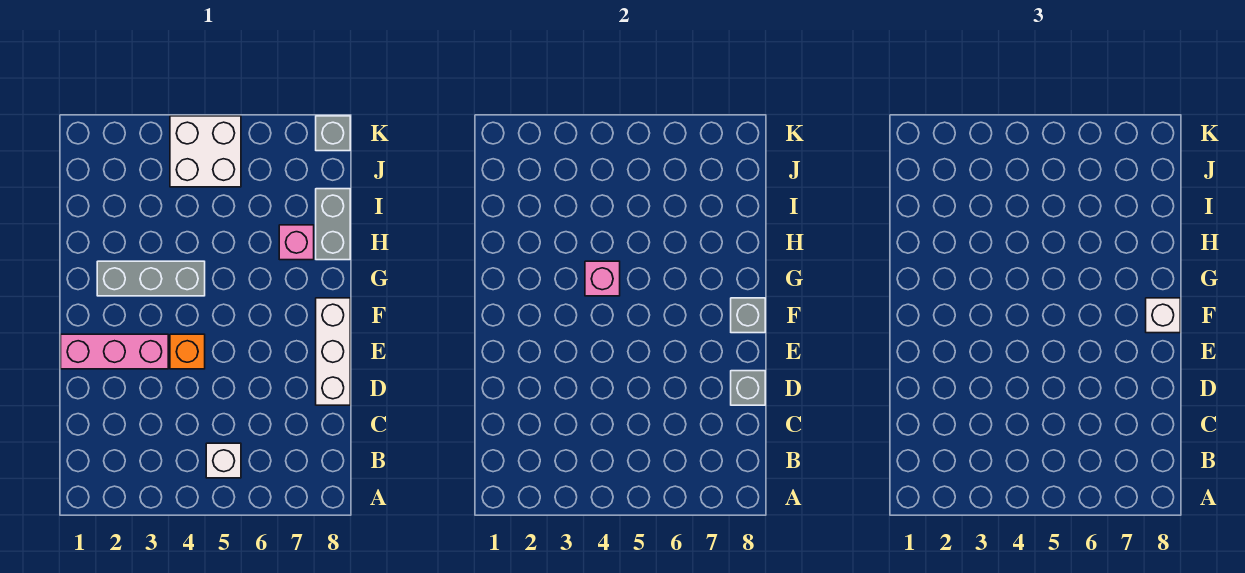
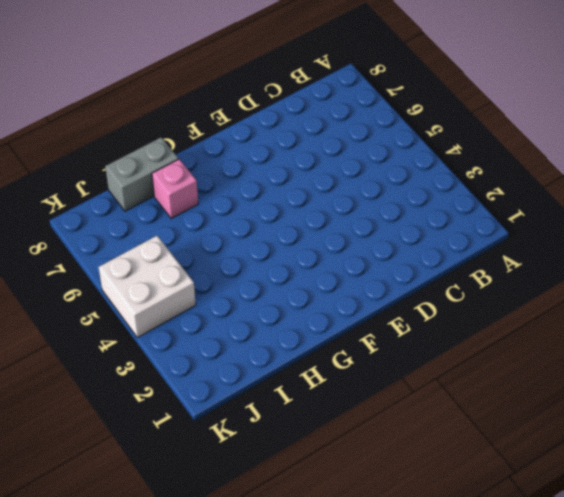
none -> white 1x1 brick [206,443,241,478]
none -> white 1x3 brick [316,298,350,405]
none -> pink 1x3 brick [61,334,168,369]

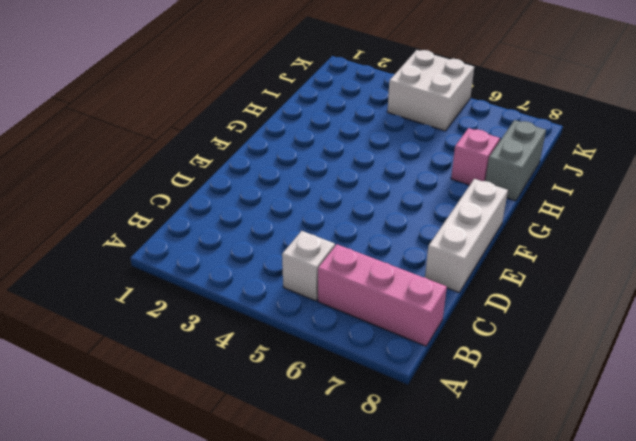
pink 1x3 brick [318,244,447,346] -> pink 1x3 brick moved to [61,334,168,369]
none -> orange 1x1 brick [170,334,205,369]
none -> grey 1x3 brick [97,261,205,296]
none -> grey 1x1 brick [316,116,350,151]

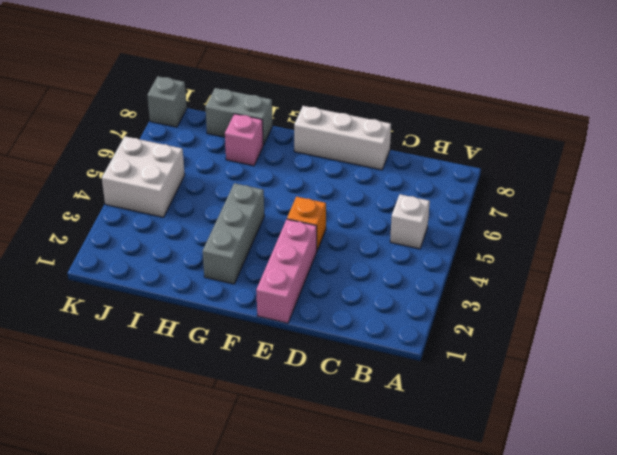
none -> grey 1x1 brick [731,371,765,405]
none -> grey 1x1 brick [731,298,765,333]
none -> pink 1x1 brick [585,261,620,296]

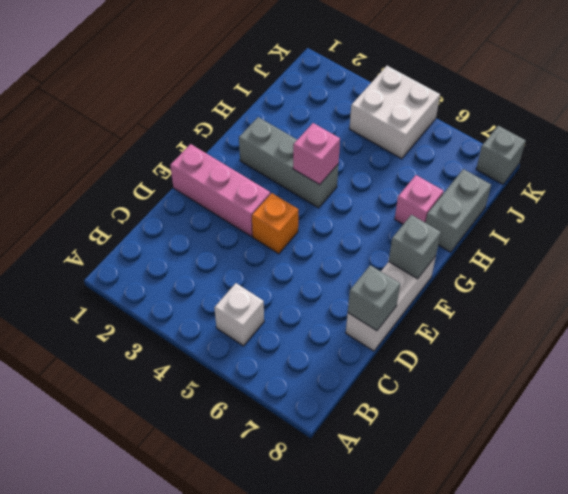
none -> white 1x1 brick [1146,298,1180,333]

